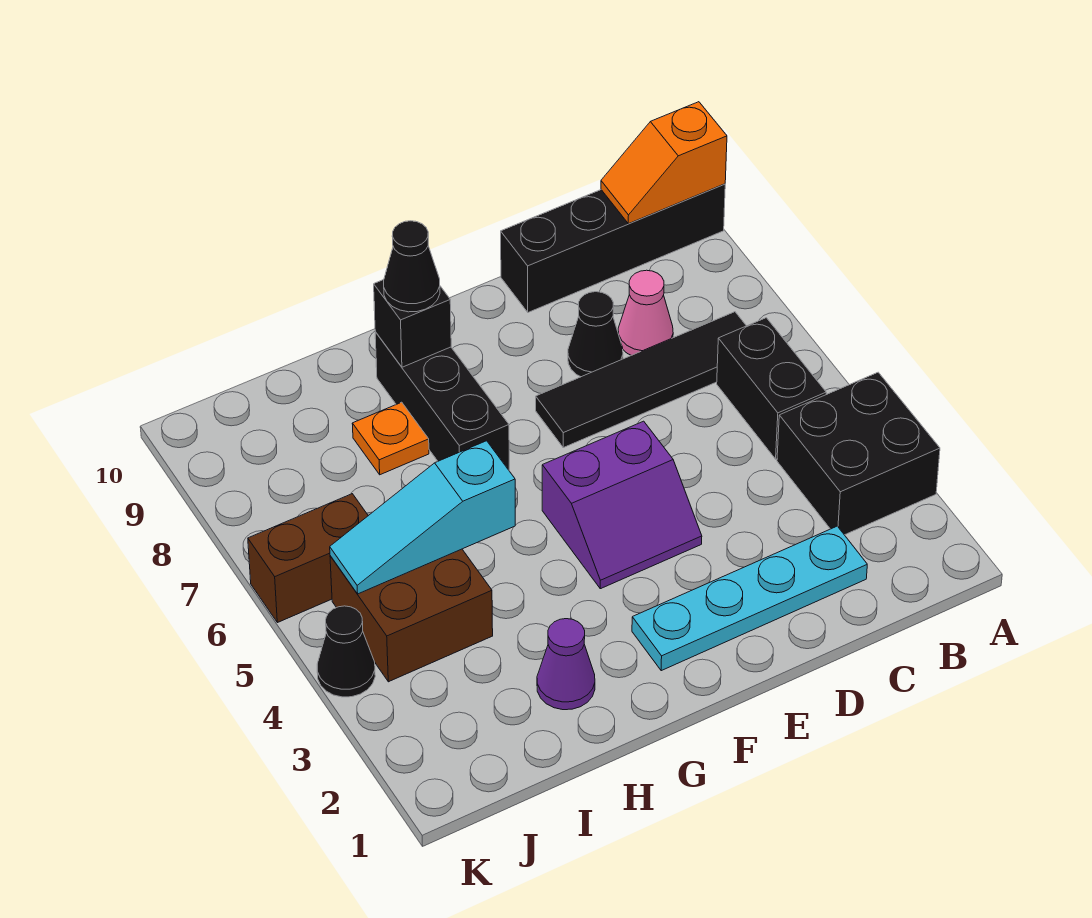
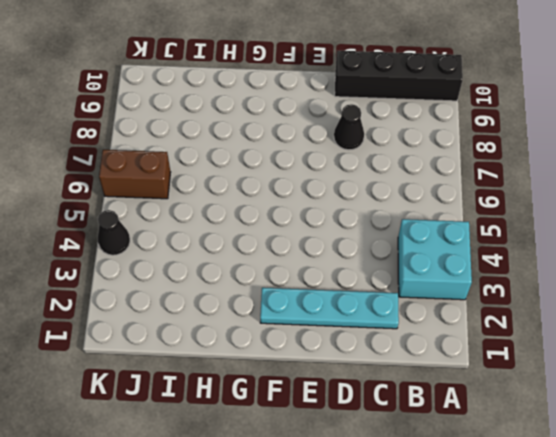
cyan 2x2 brick [398,219,472,300] -> black 2x2 brick [777,372,940,535]
none -> black 1x2 brick [717,318,826,459]
none -> black 1x4 tile [536,312,746,448]
none -> pink 1x1 cone [618,270,673,355]

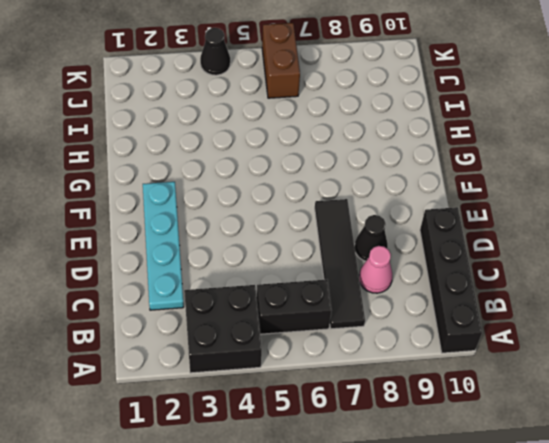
none -> purple 2x2 slope [542,421,702,589]
none -> black 1x3 brick [375,332,509,470]
none -> purple 1x1 cone [537,619,595,710]

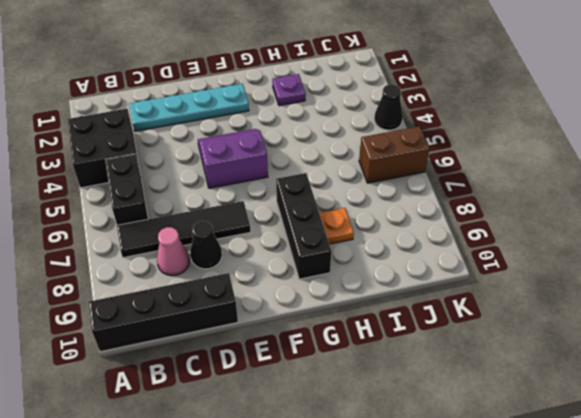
purple 1x1 plate [272,74,306,106] -> purple 1x1 cone [537,619,595,710]
none -> brown 2x2 brick [330,549,493,682]
none -> orange 1x2 slope [601,102,727,224]
none -> black 1x1 brick [374,280,451,367]

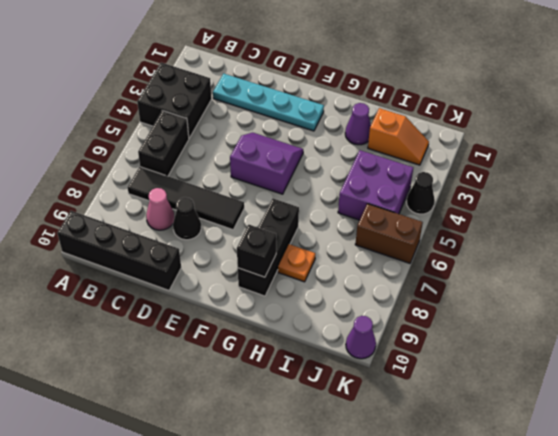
orange 1x2 slope [368,108,429,165] -> orange 1x2 slope moved to [601,102,727,224]
purple 2x2 brick [338,150,413,220] -> brown 2x2 brick [330,549,493,682]
purple 1x1 cone [346,316,376,359] -> none
none -> cyan 1x3 slope [330,441,515,594]
none -> black 1x1 cone [384,221,440,312]

